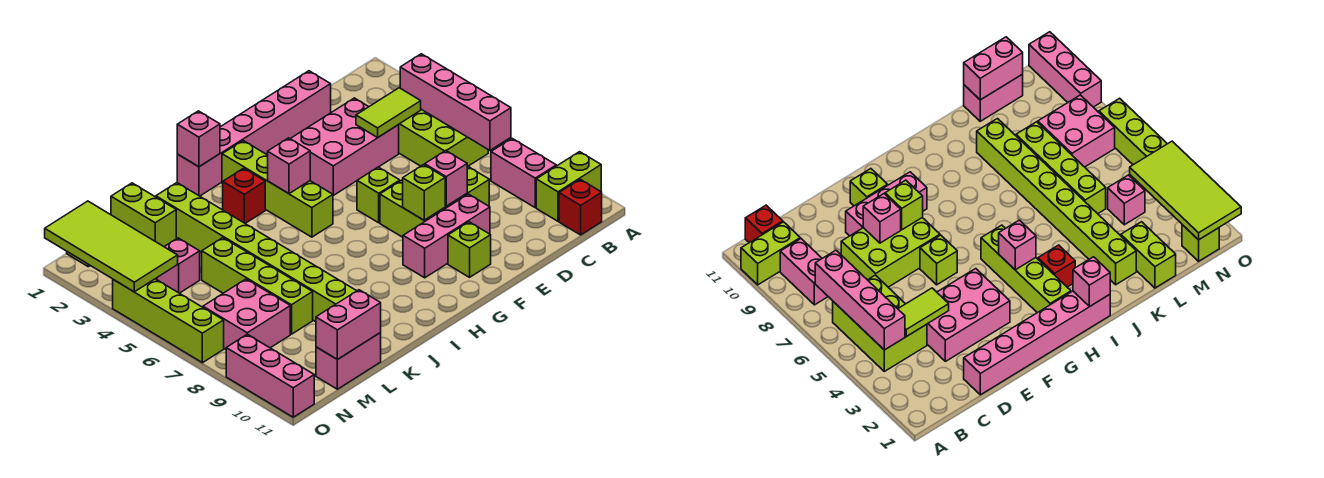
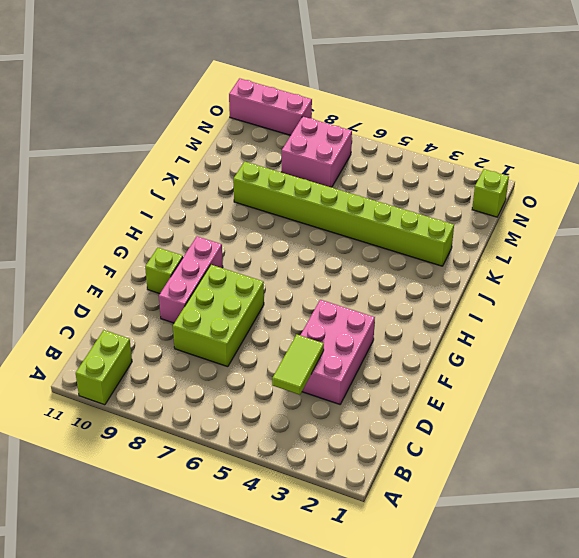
none -> lime 2x3 brick [399,109,488,166]
none -> pink 1x2 brick [491,139,556,208]
none -> red 1x1 brick [559,179,602,235]

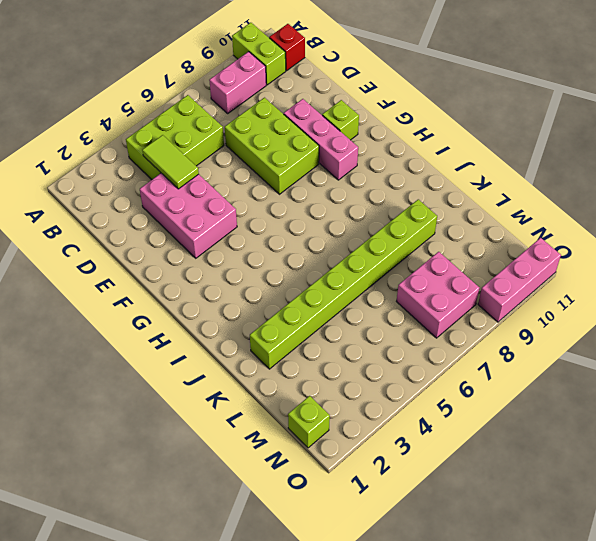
none -> pink 1x6 brick [177,71,331,196]
none -> lime 1x1 brick [357,167,400,223]
none -> lime 1x4 brick [222,141,333,237]

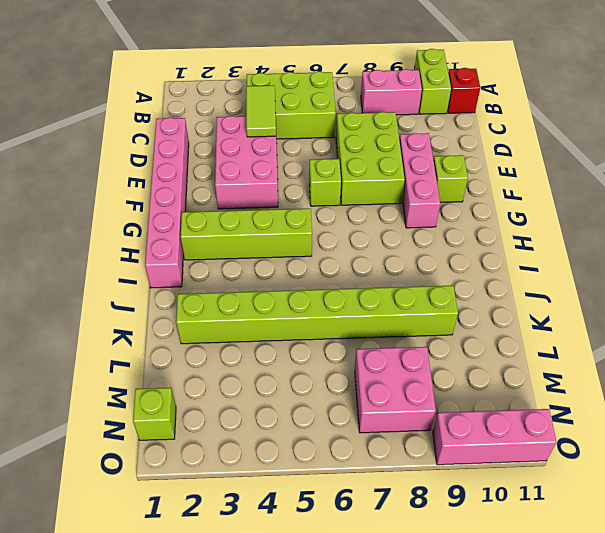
none -> red 1x1 brick [223,168,265,223]
none -> lime 1x2 brick [111,183,176,246]
none -> lime 1x4 brick [202,238,313,334]

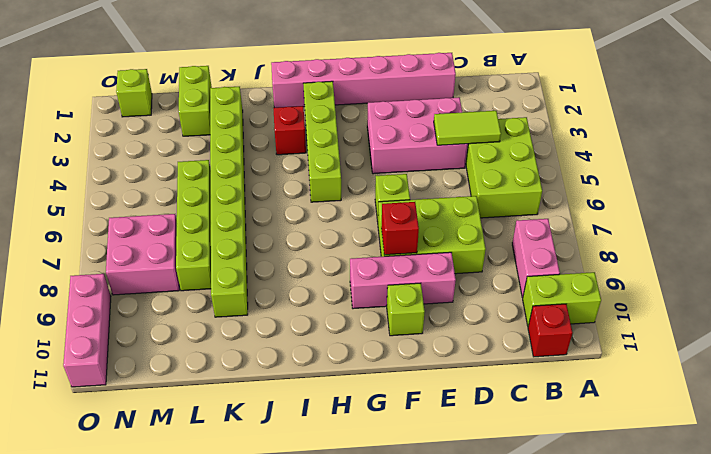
red 1x1 brick [381,202,419,255] -> lime 1x1 brick [403,165,445,220]
none -> pink 1x2 brick [316,333,381,389]
none -> pink 1x1 brick [157,238,200,293]
none -> lime 1x4 brick [113,279,224,363]

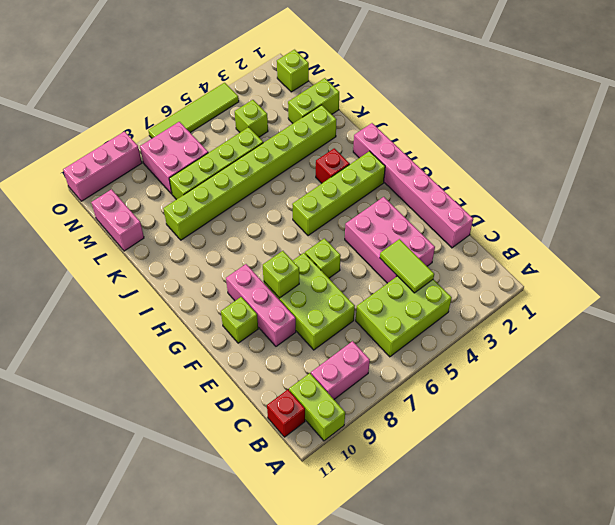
lime 1x1 brick [235,100,268,137] -> pink 1x1 brick [157,238,200,293]
lime 1x4 tile [148,83,239,138] -> lime 1x4 brick [113,279,224,363]
none -> pink 1x4 brick [400,54,511,150]
none -> pink 1x1 brick [425,151,467,206]
none -> pink 1x1 brick [268,138,310,194]

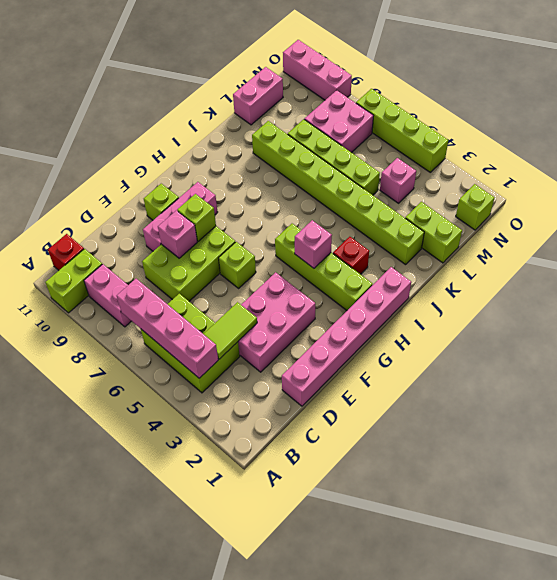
none -> pink 1x1 brick [177,111,220,167]
none -> pink 1x2 brick [316,290,381,360]
none -> lime 2x4 tile [45,201,178,292]

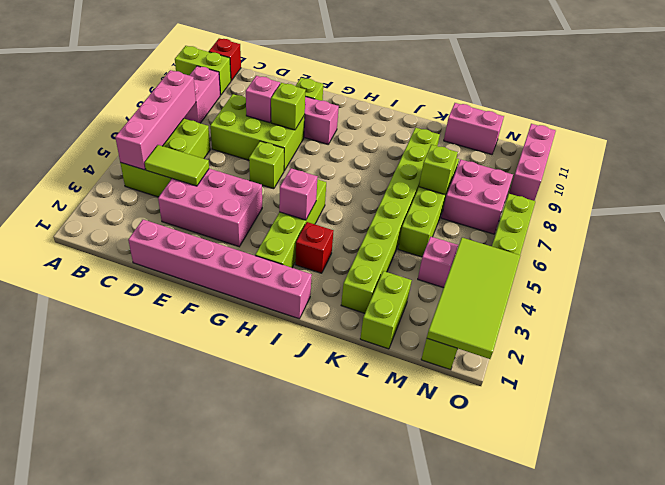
lime 1x1 brick [419,145,458,194] -> none
none -> pink 1x1 brick [177,111,220,167]
none -> pink 1x2 brick [316,290,381,360]

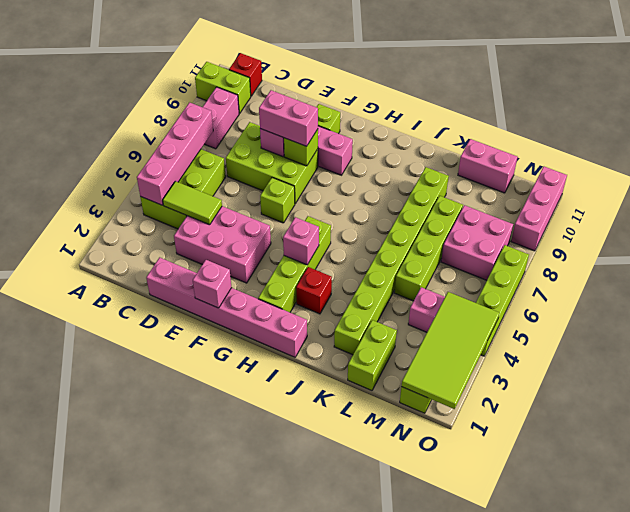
pink 1x2 brick [259,90,318,146] -> pink 1x2 brick moved to [316,290,381,360]
pink 1x1 brick [193,260,232,308] -> pink 1x1 brick moved to [177,111,220,167]

